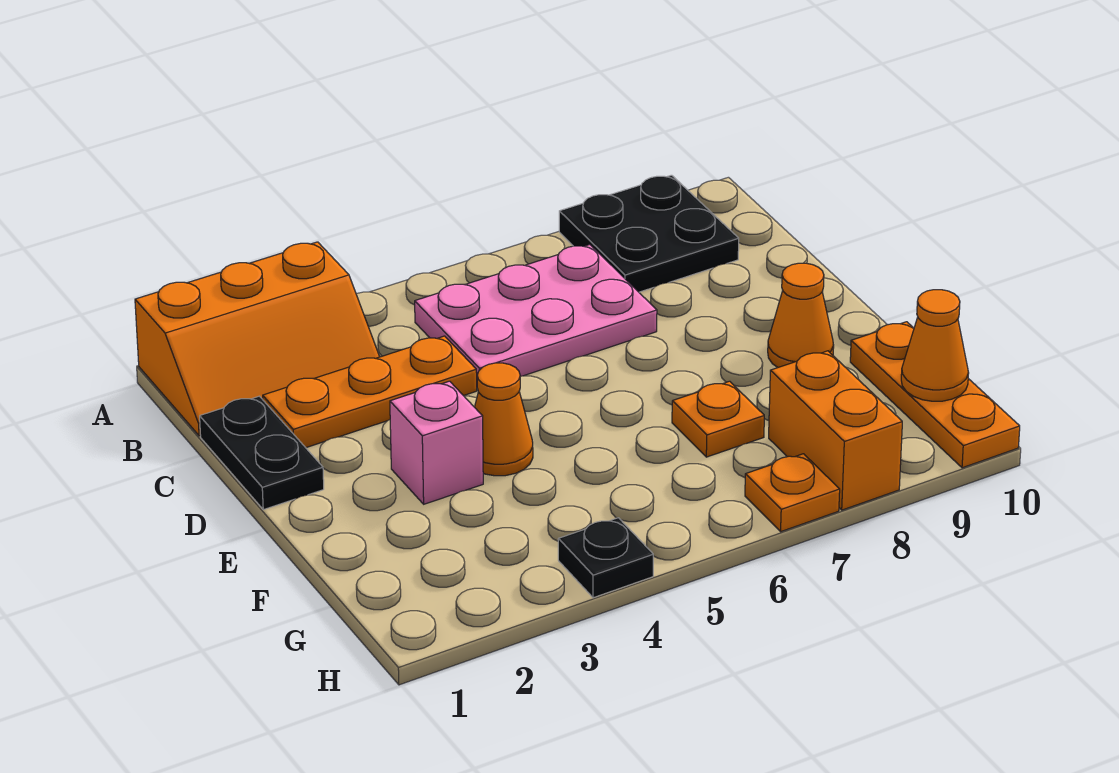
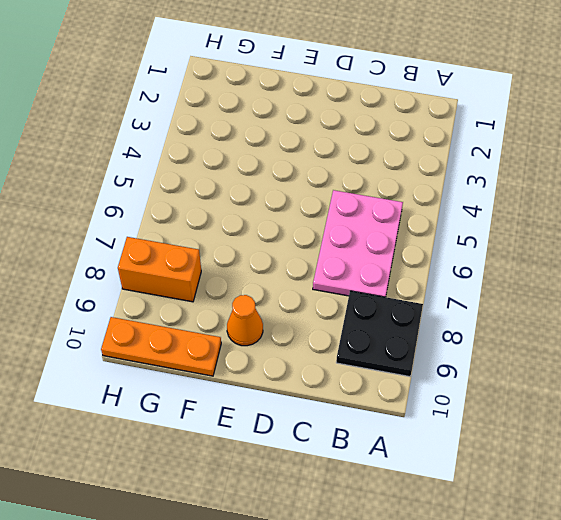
none -> orange 2x3 slope [135,242,380,436]
none -> black 1x2 plate [200,396,324,510]
none -> orange 1x3 plate [263,336,477,448]

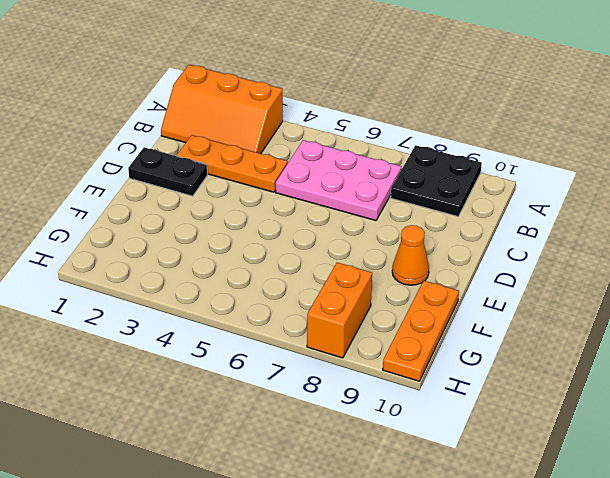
black 1x2 plate [128,147,207,196] -> black 1x2 plate turned to [200,396,324,510]
none -> pink 1x1 brick [390,381,483,504]
none -> orange 1x1 cone [475,363,533,476]
none -> orange 1x1 plate [672,381,764,457]

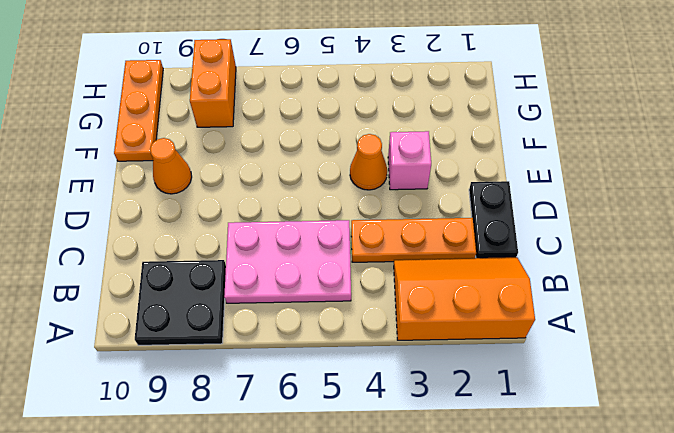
none -> orange 1x1 plate [672,381,764,457]
none -> black 1x1 plate [558,518,653,598]
none -> orange 1x1 plate [745,454,840,532]

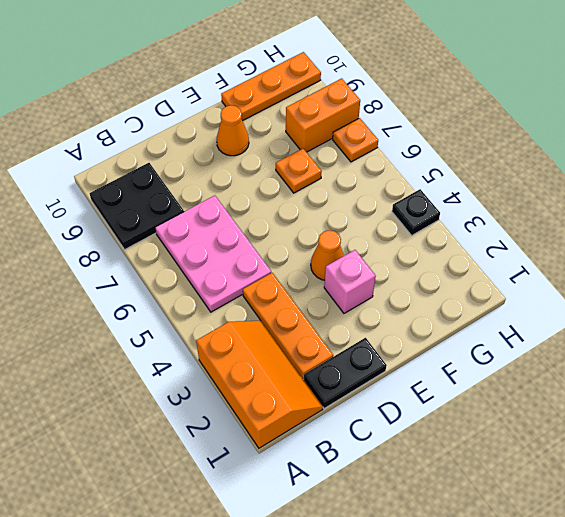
none -> orange 1x1 cone [901,290,969,401]

